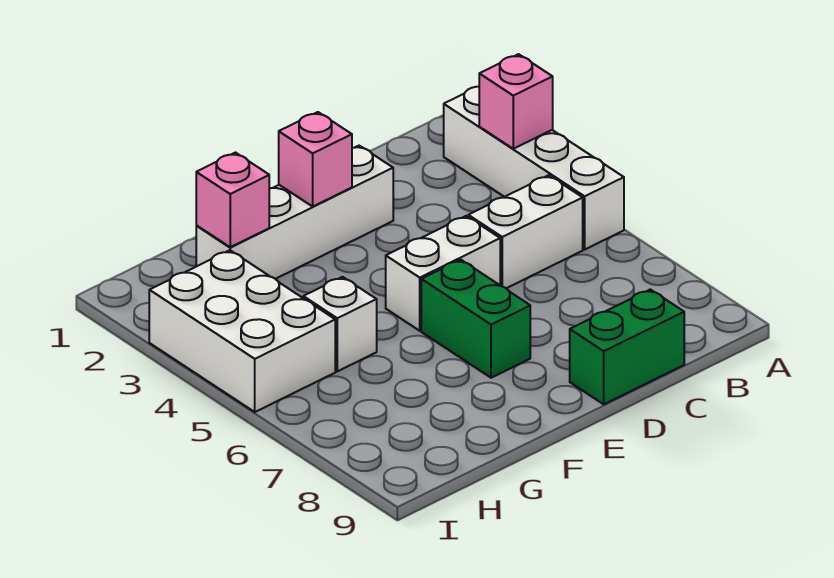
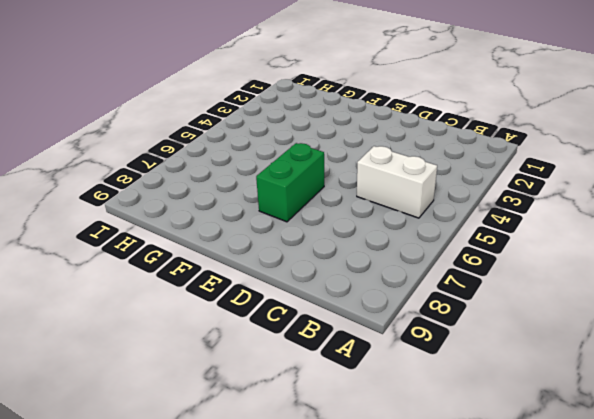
none -> white 1x4 brick [444,87,624,249]
none -> green 1x2 brick [570,289,684,404]

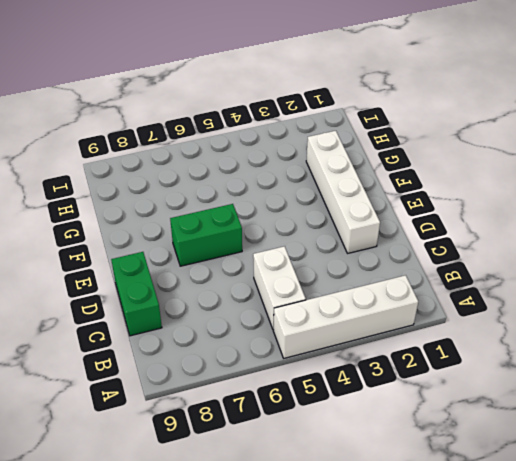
none -> white 1x2 brick [386,216,500,331]
none -> white 1x1 brick [303,277,377,371]

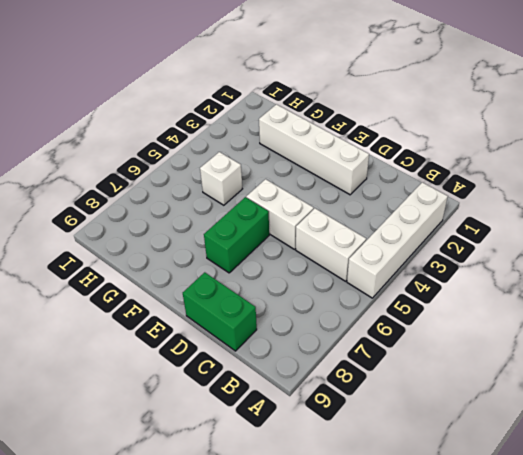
none -> white 2x3 brick [149,250,335,412]
none -> pink 1x1 brick [479,54,553,149]

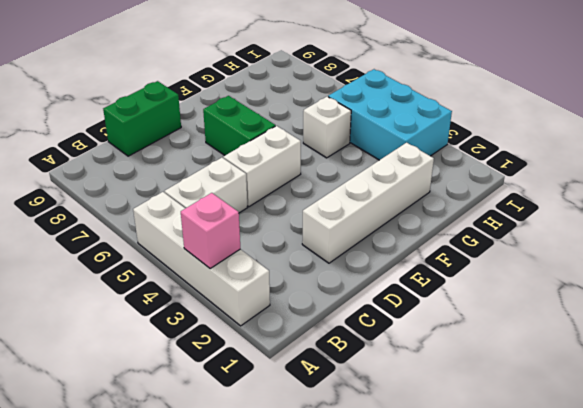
cyan 2x3 brick [328,69,452,160] -> white 2x3 brick [149,250,335,412]
none -> pink 1x1 brick [279,112,352,206]
none -> pink 1x1 brick [196,153,269,247]

